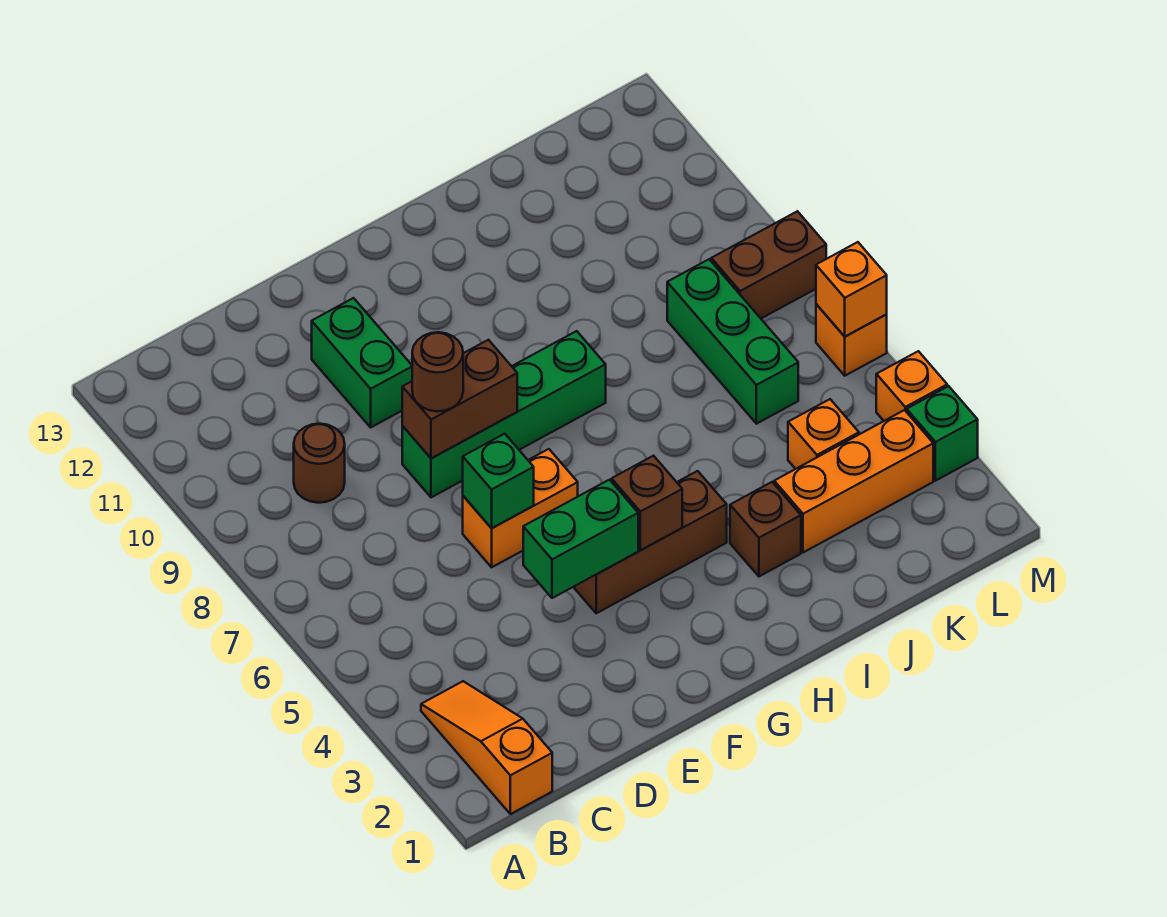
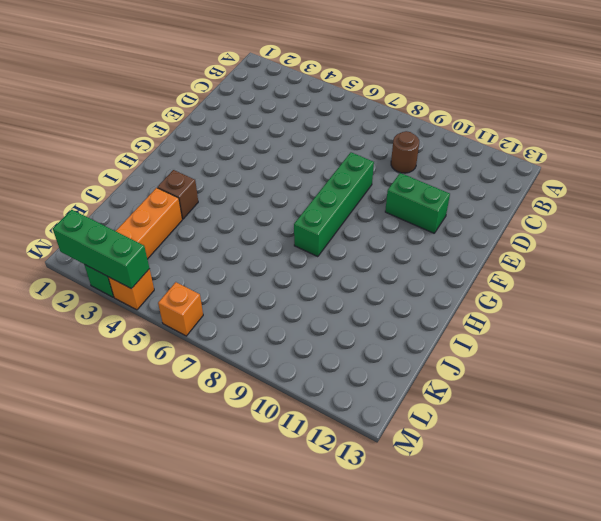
green 1x3 brick [53,210,150,289] -> green 1x3 brick moved to [667,259,798,424]
none -> orange 1x3 slope [421,681,552,814]
none -> orange 1x2 brick [463,449,578,567]
none -> brown 1x3 brick [574,471,727,613]

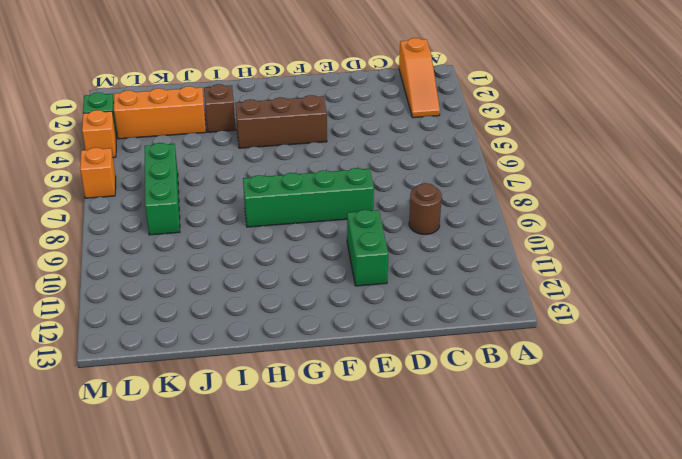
none -> orange 1x2 brick [463,449,578,567]
none -> orange 1x1 brick [788,399,859,469]
none -> brown 1x2 brick [711,211,826,318]

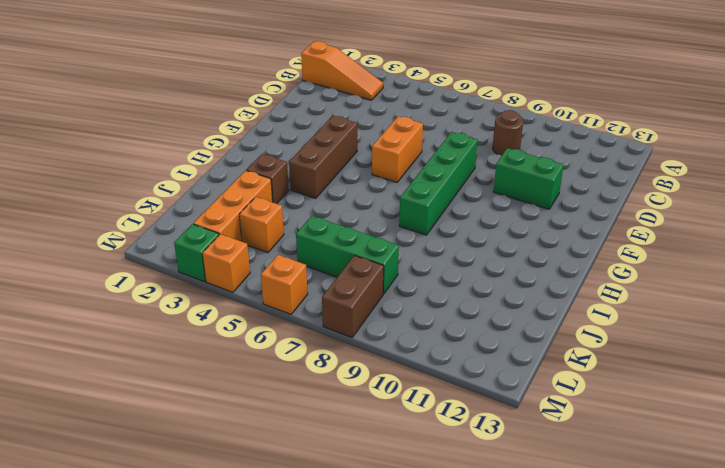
none -> green 1x2 brick [523,480,638,598]
none -> green 1x1 brick [463,434,534,528]
none -> brown 1x2 brick [402,340,517,458]

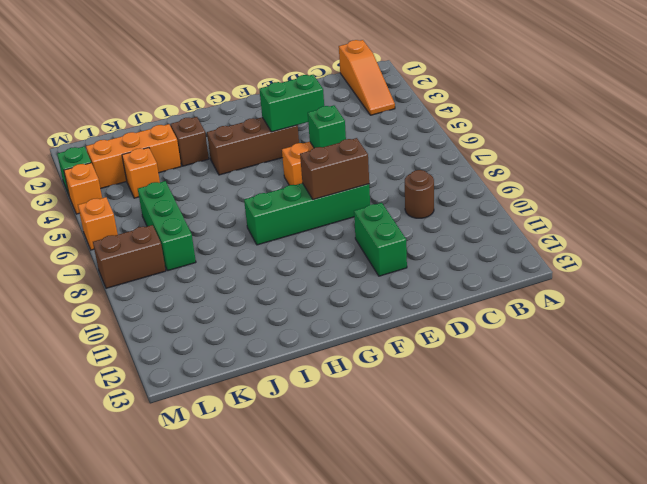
none -> brown 1x1 brick [612,456,682,550]
none -> orange 1x1 brick [816,242,887,337]
none -> brown 1x1 round brick [412,332,463,411]

